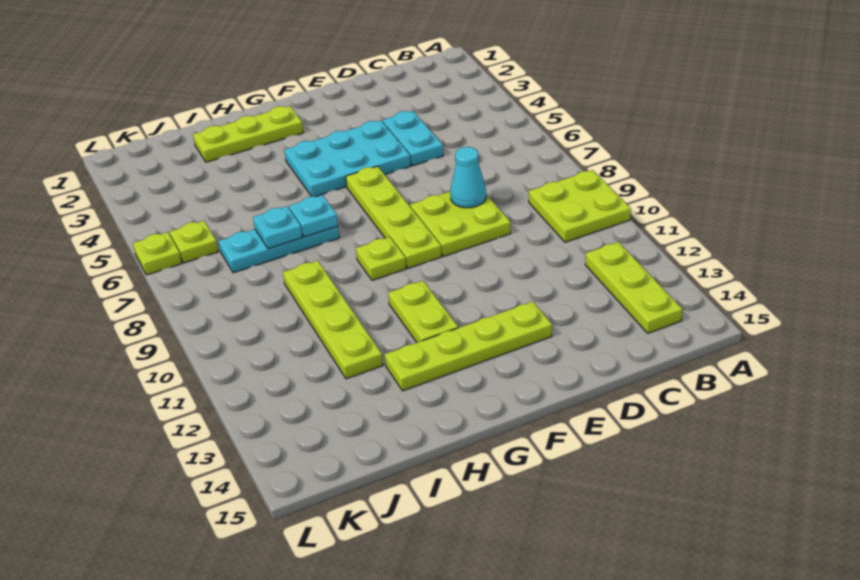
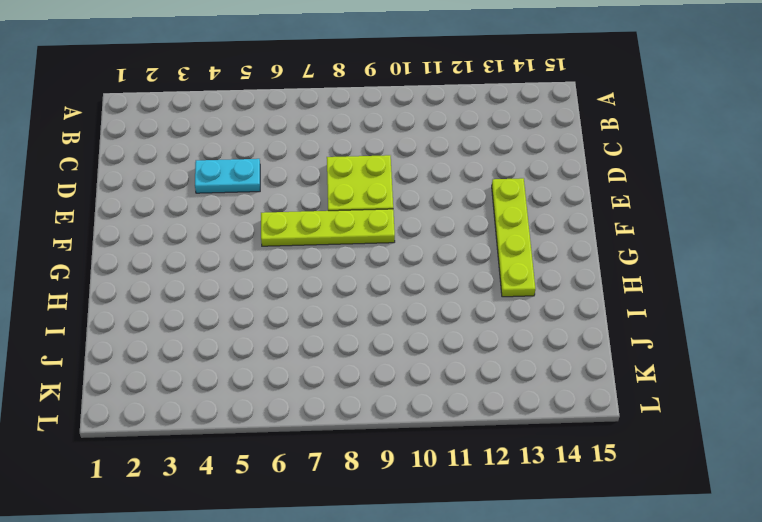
none -> lime 2x2 plate [529,170,631,242]
none -> lime 1x3 plate [585,242,682,333]
none -> cyan 2x3 plate [285,120,411,197]

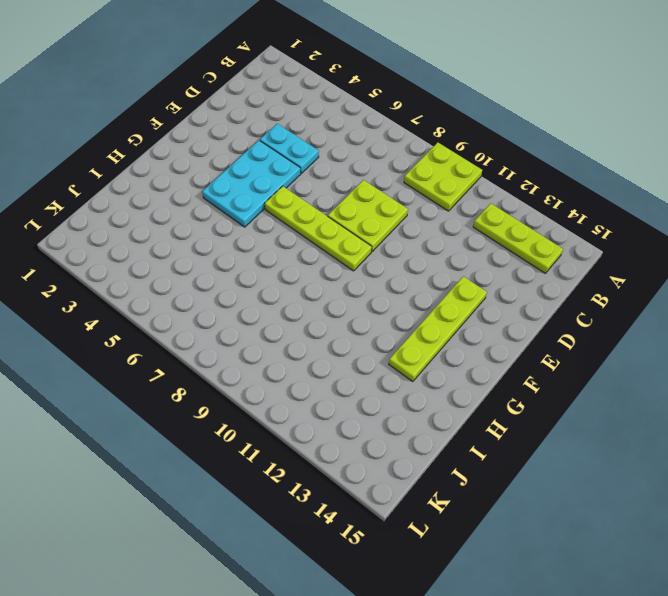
none -> lime 1x3 plate [193,106,303,162]
none -> lime 1x1 plate [356,237,406,280]
none -> lime 1x2 plate [388,281,458,342]

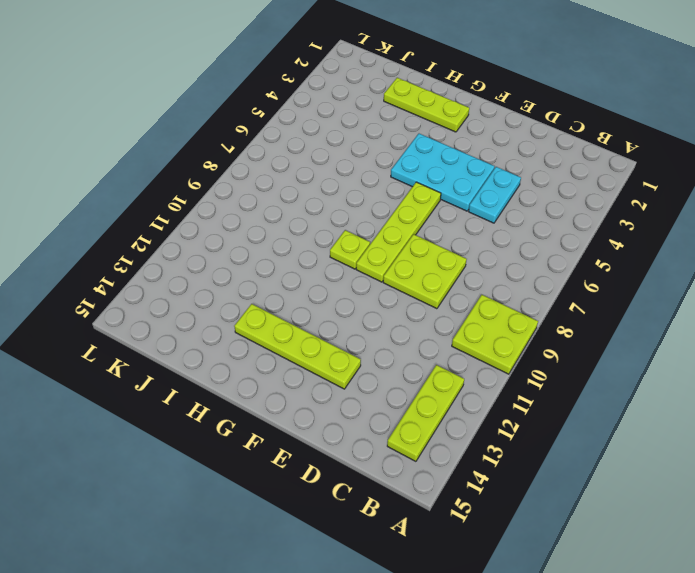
none -> lime 1x2 plate [388,281,458,342]
none -> cyan 1x3 plate [219,226,339,273]
none -> lime 1x4 plate [283,261,383,379]

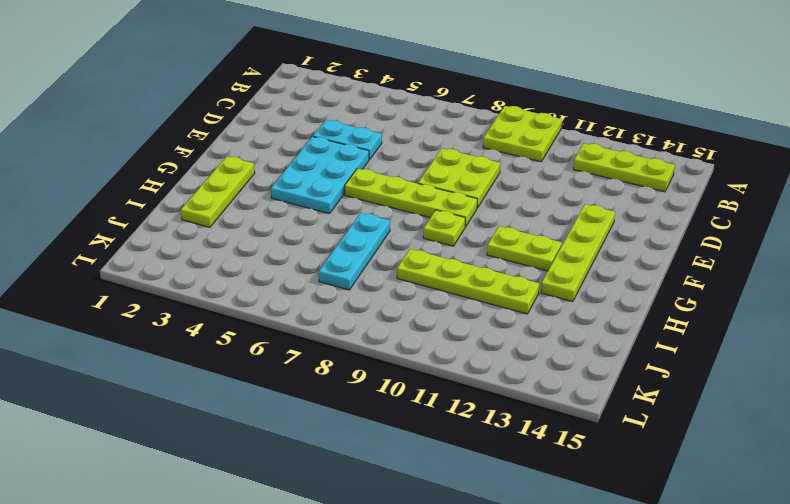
none -> lime 1x1 plate [170,221,218,263]
none -> lime 1x1 plate [133,232,182,275]
none -> cyan 1x1 cone [450,147,486,208]

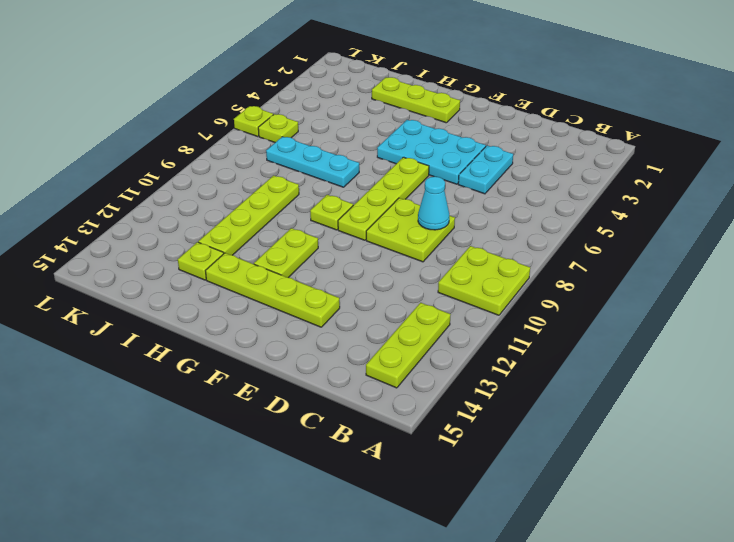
lime 1x1 plate [178,242,224,280] -> none
none -> cyan 1x1 plate [289,195,338,237]
none -> cyan 1x1 plate [253,206,302,249]

